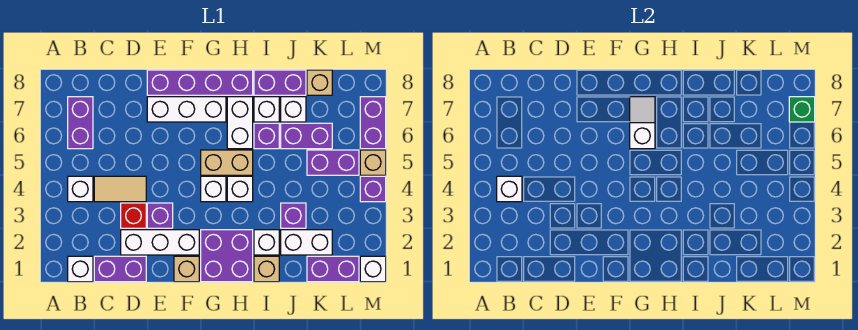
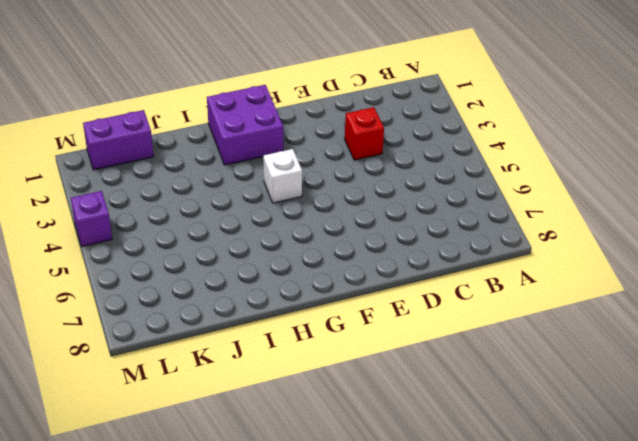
none -> white 1x1 brick [68,256,93,282]
none -> white 1x1 brick [68,176,93,202]
none -> purple 1x2 brick [68,97,93,149]
none -> purple 1x2 brick [94,256,146,282]

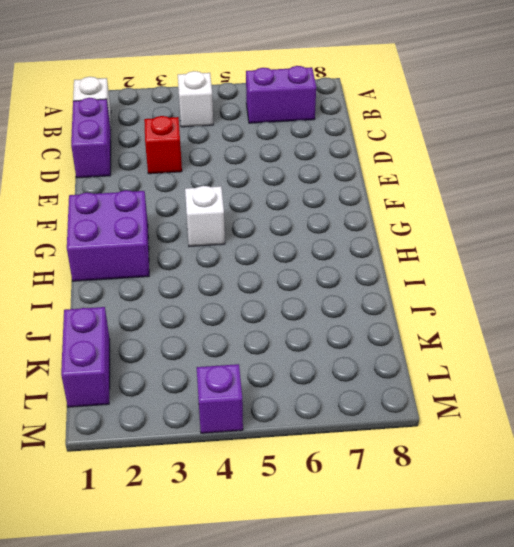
none -> tan 1x2 tile [94,176,146,202]
none -> white 1x3 brick [121,230,199,255]
none -> purple 1x1 brick [147,203,173,228]
none -> white 1x3 brick [147,97,226,122]

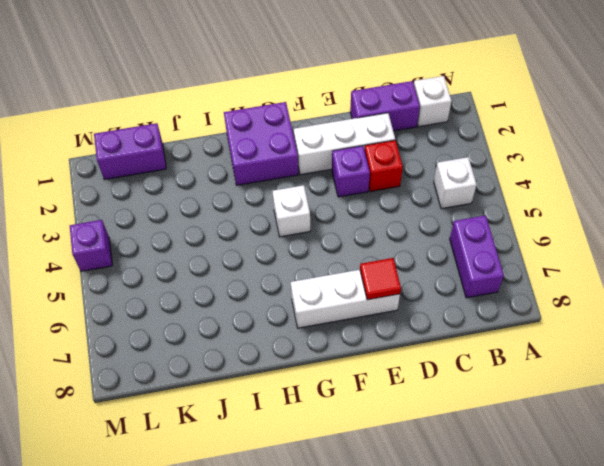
red 1x1 tile [360,258,401,300] -> none
none -> tan 1x2 tile [94,176,146,202]
none -> purple 1x4 brick [147,70,253,95]
none -> tan 1x1 brick [174,256,199,282]
none -> tan 1x2 brick [201,150,253,175]

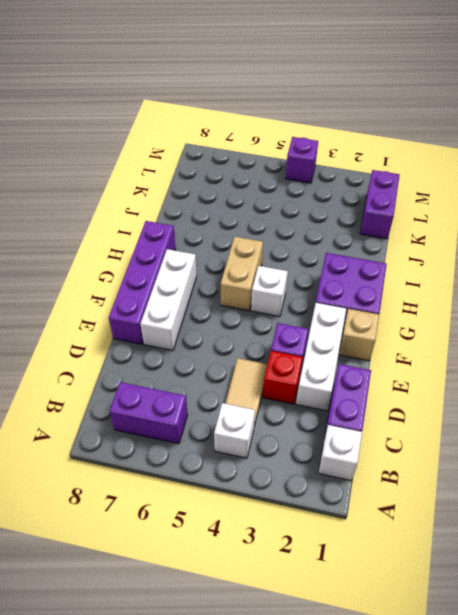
none -> white 1x1 brick [227,176,253,202]
none -> white 1x2 brick [227,97,253,149]
none -> tan 1x1 brick [254,256,279,282]
none -> white 1x1 brick [254,230,279,255]

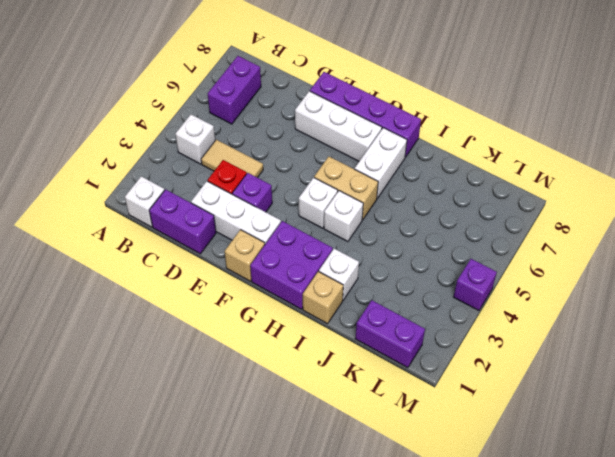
none -> purple 1x1 brick [254,123,279,149]
none -> white 1x1 brick [254,97,279,122]
none -> purple 1x2 brick [254,70,306,95]
none -> white 1x2 brick [281,230,332,255]

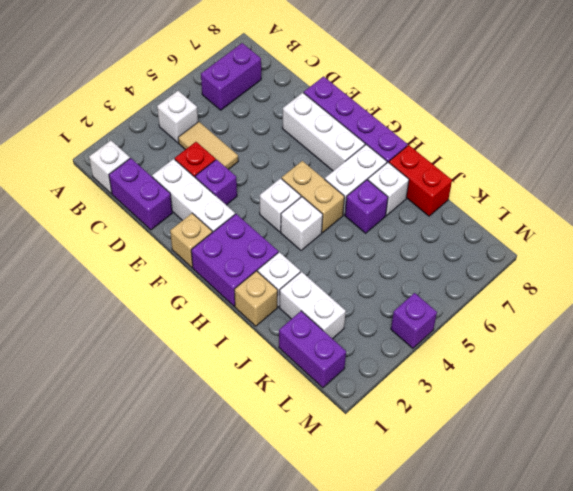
red 1x2 brick [389,145,452,216] -> purple 1x2 brick [254,70,306,95]
none -> purple 1x1 brick [281,203,306,228]
none -> purple 1x2 brick [281,123,332,149]
none -> white 1x1 brick [281,97,306,122]
none -> purple 1x2 brick [307,150,359,175]

